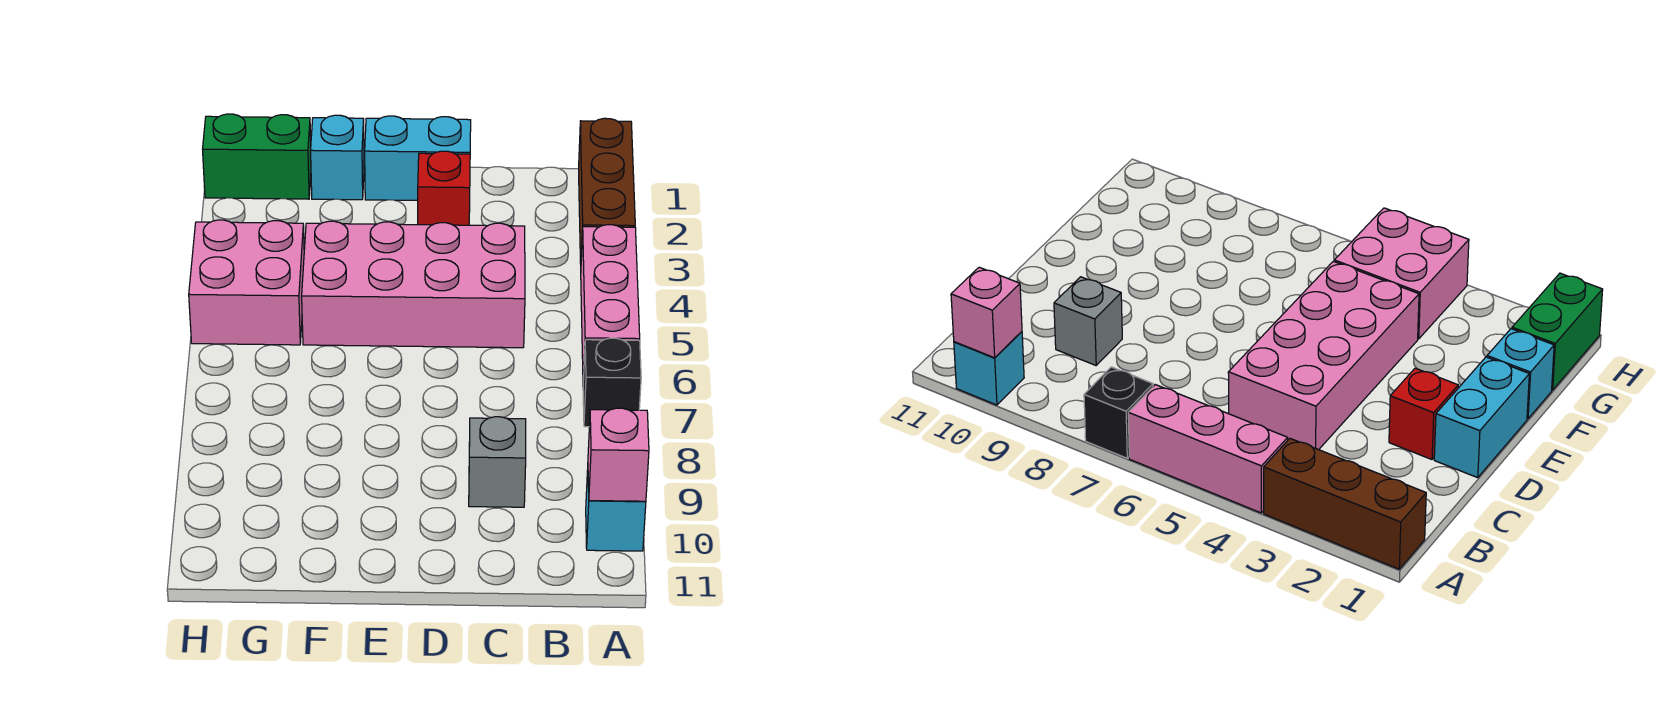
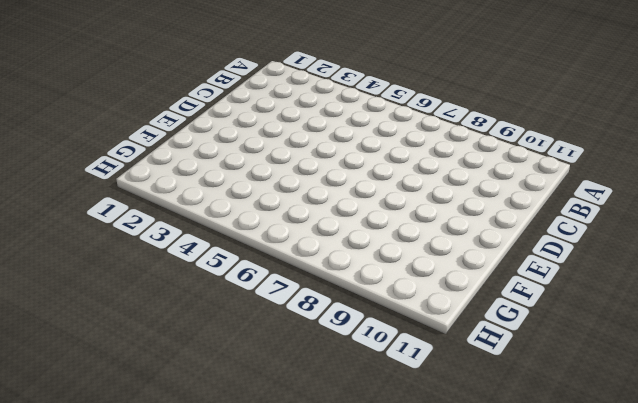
none -> brown 1x3 brick [579,118,635,264]
none -> pink 1x3 brick [581,225,640,380]
none -> black 1x1 brick [583,338,641,427]

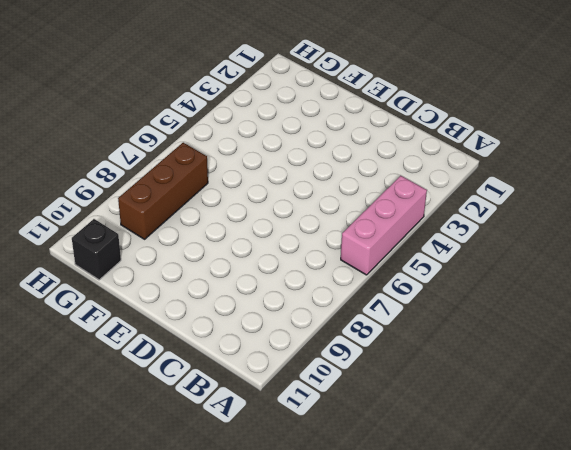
brown 1x3 brick [118,143,208,239] -> brown 1x3 brick moved to [579,118,635,264]
black 1x1 brick [72,219,121,280] -> black 1x1 brick moved to [583,338,641,427]
none -> cyan 1x1 brick [586,470,646,551]
none -> pink 2x4 brick [302,221,525,348]
none -> grey 1x1 brick [469,417,526,507]

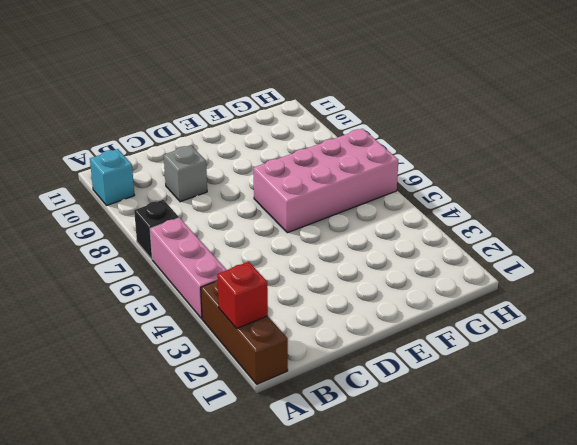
red 1x1 brick [217,262,268,329] -> red 1x1 brick moved to [418,151,470,225]
pink 2x4 brick [253,129,398,233] -> pink 2x4 brick moved to [302,221,525,348]
none -> cyan 1x2 brick [365,116,471,200]
none -> cyan 1x1 brick [311,115,364,200]
none -> green 1x2 brick [203,114,311,199]

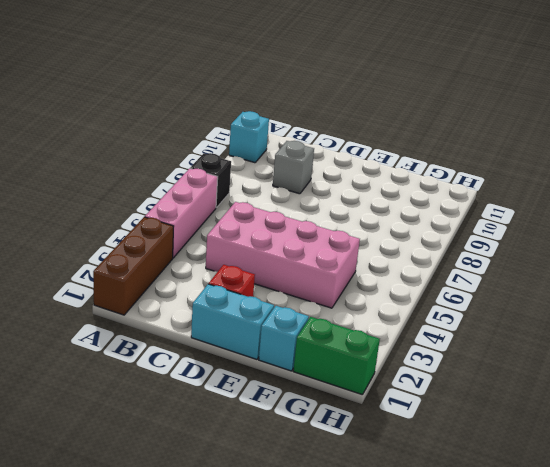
none -> pink 2x2 brick [189,220,304,345]
none -> pink 1x1 brick [588,408,649,501]

